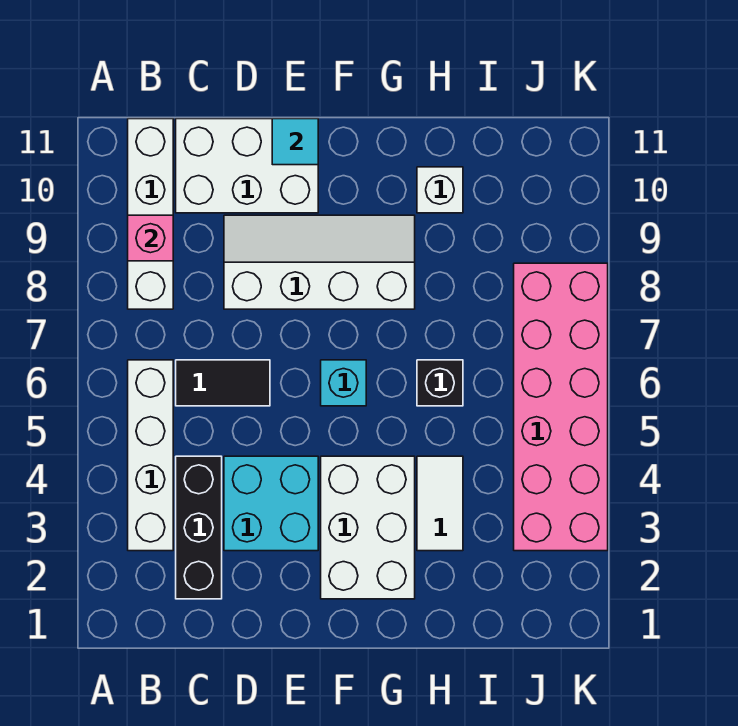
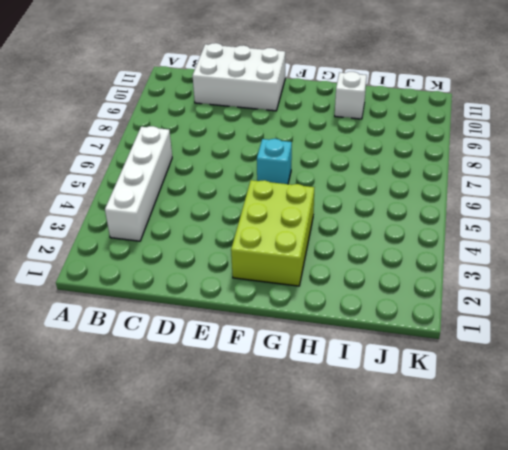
lime 2x3 brick [231,180,314,286] -> white 2x3 brick [321,456,415,599]
none -> white 1x4 brick [128,119,173,309]
none -> black 1x3 brick [176,456,222,599]
none -> black 1x2 tile [176,360,270,406]

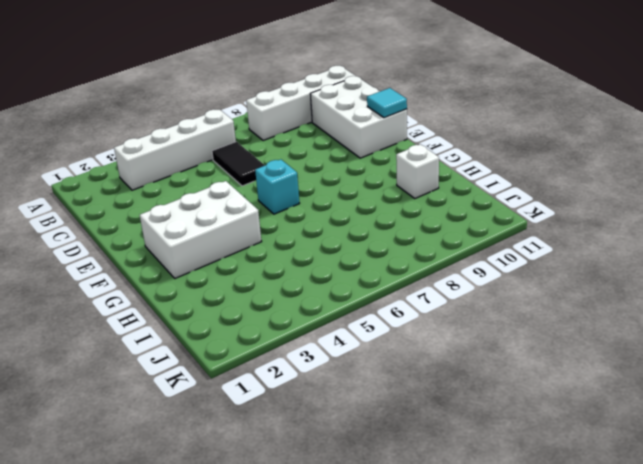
none -> black 1x3 brick [176,456,222,599]
none -> cyan 2x2 brick [224,456,318,551]
none -> white 2x4 slope [224,215,415,309]

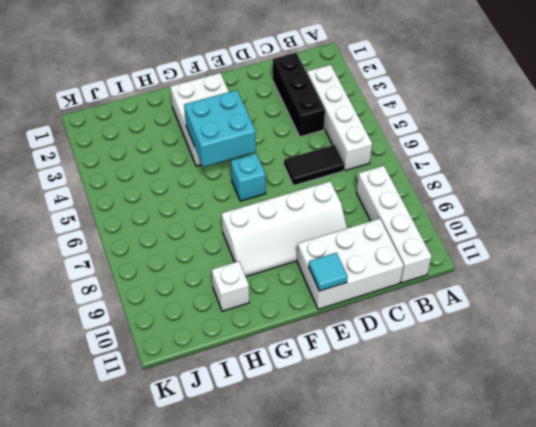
cyan 2x2 brick [184,90,256,167] -> cyan 2x2 brick moved to [224,456,318,551]
none -> white 1x2 tile [417,456,463,551]
none -> black 1x1 brick [417,360,463,406]
none -> pink 2x6 brick [514,263,608,551]

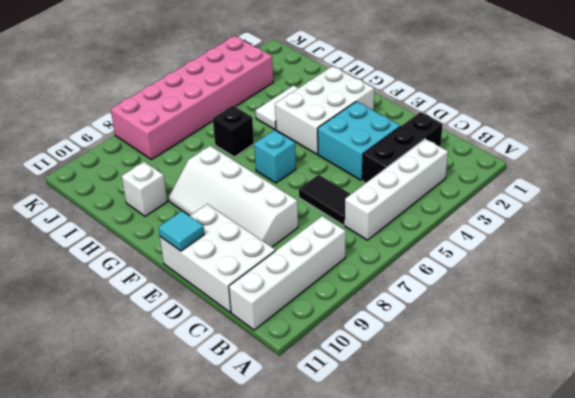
none -> pink 1x1 brick [128,215,173,261]

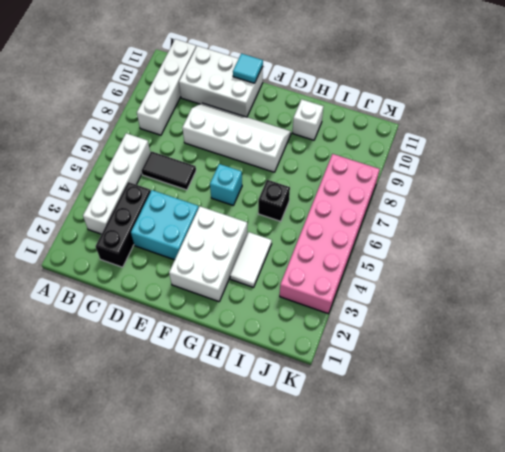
none -> pink 1x1 brick [128,215,173,261]

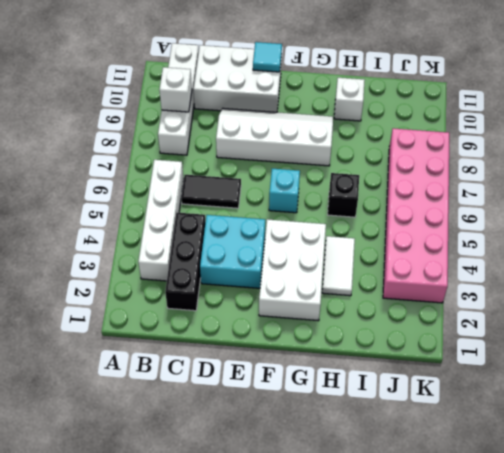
white 1x1 brick [159,67,192,112] -> pink 1x1 brick [128,215,173,261]

